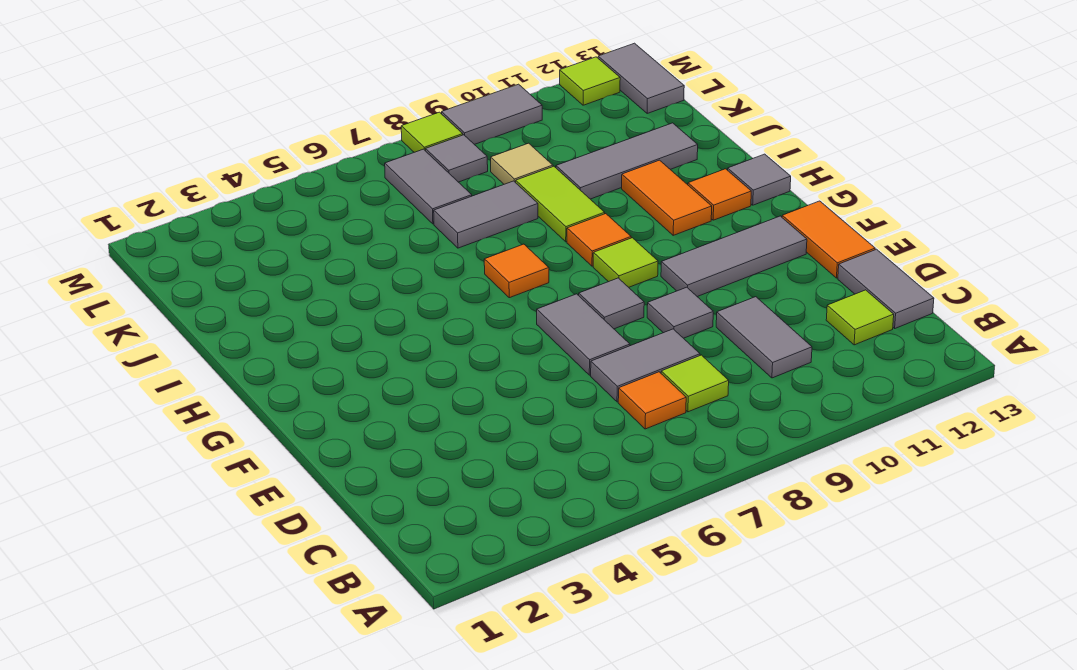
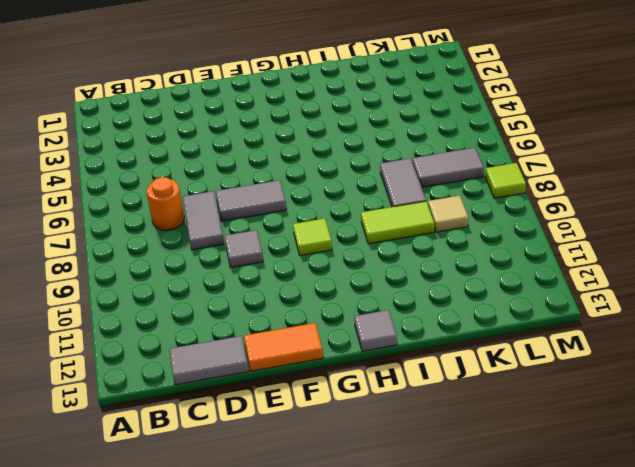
orange 1x1 round brick [147,177,184,230] -> orange 1x1 tile [618,372,686,429]
none -> lime 1x1 tile [661,355,729,412]
none -> grey 1x2 tile [716,297,812,378]
none -> lime 1x1 tile [826,290,894,345]

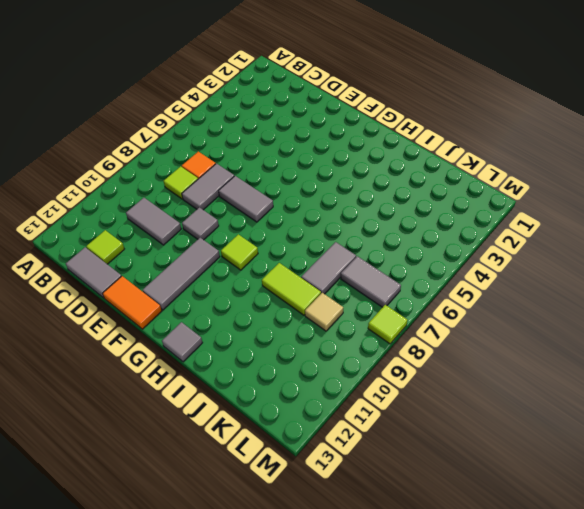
none -> grey 1x1 tile [579,278,644,329]
none -> orange 1x1 tile [484,244,549,298]
none -> orange 1x1 tile [567,214,631,266]

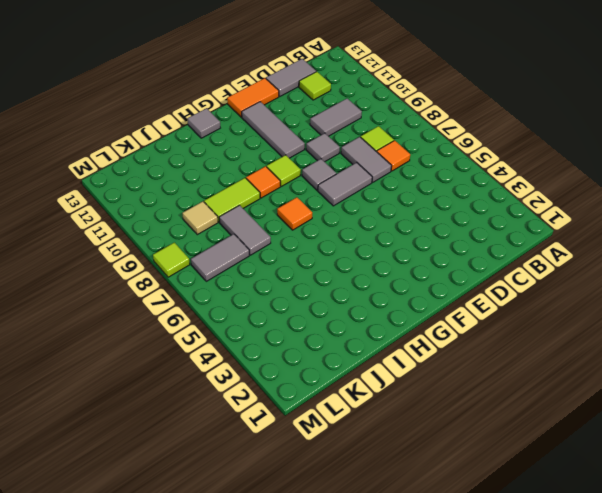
none -> orange 1x2 tile [622,160,712,235]
none -> orange 1x1 tile [688,169,751,220]
none -> grey 1x3 tile [556,123,698,199]

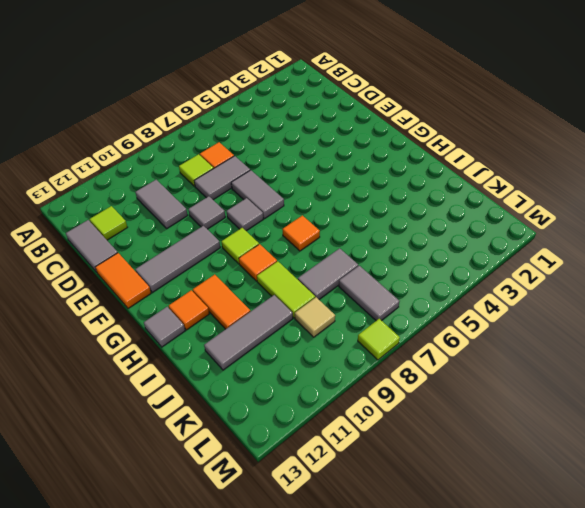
none -> grey 1x1 tile [426,135,488,182]
none -> grey 1x2 tile [598,43,684,113]
none -> grey 1x2 tile [442,84,542,144]

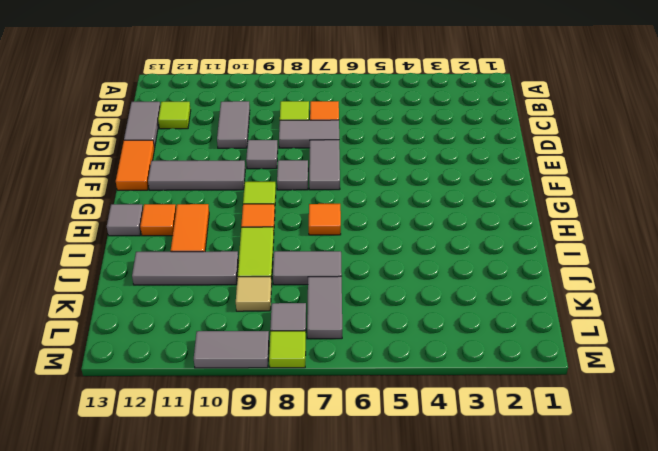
none -> grey 1x2 tile [598,43,684,113]
none -> lime 1x1 tile [560,57,620,105]

